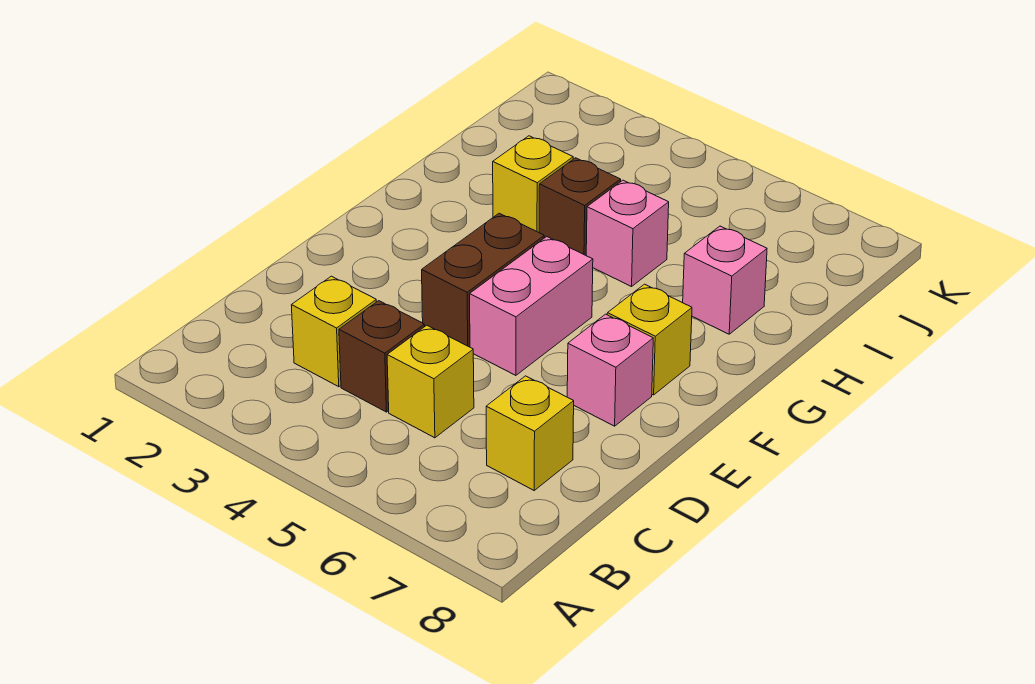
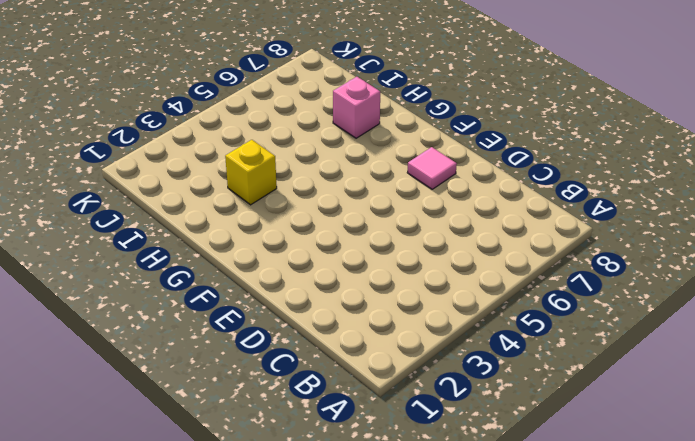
pink 1x1 tile [407,147,457,189] -> pink 1x1 brick [567,314,653,426]
none -> yellow 1x1 brick [291,276,376,387]
none -> brown 1x1 brick [339,301,425,412]
none -> yellow 1x1 brick [387,325,474,438]

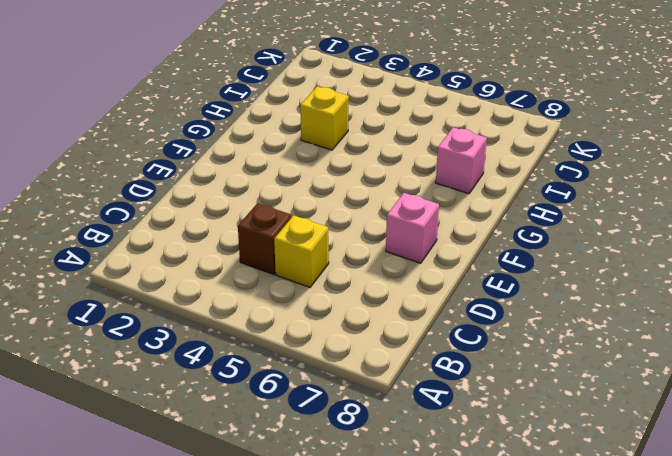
none -> yellow 1x1 brick [291,276,376,387]
none -> yellow 1x1 brick [486,376,574,490]
none -> brown 1x2 brick [422,213,544,347]

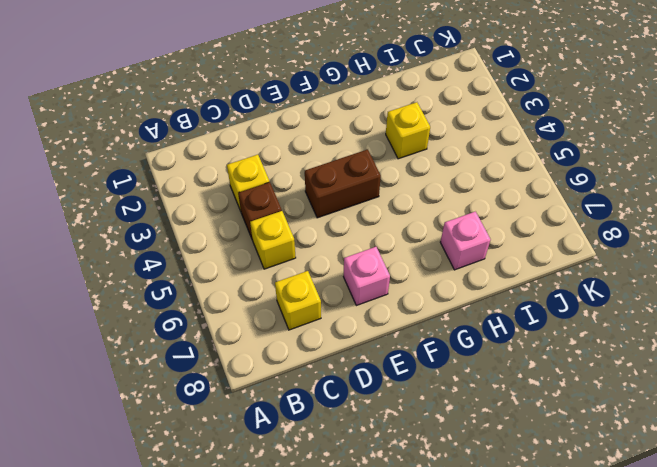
none -> pink 1x2 brick [470,237,593,375]
none -> yellow 1x1 brick [607,284,692,395]
none -> brown 1x1 brick [539,158,621,255]

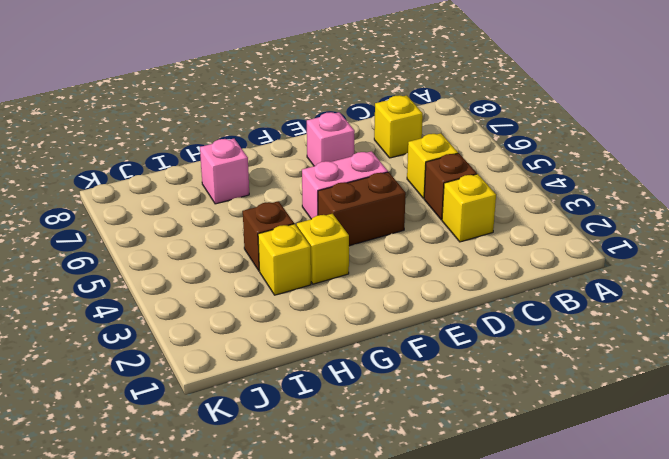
yellow 1x1 brick [297,214,349,284] -> yellow 1x1 brick moved to [607,284,692,395]
none -> pink 1x1 brick [586,180,669,287]

